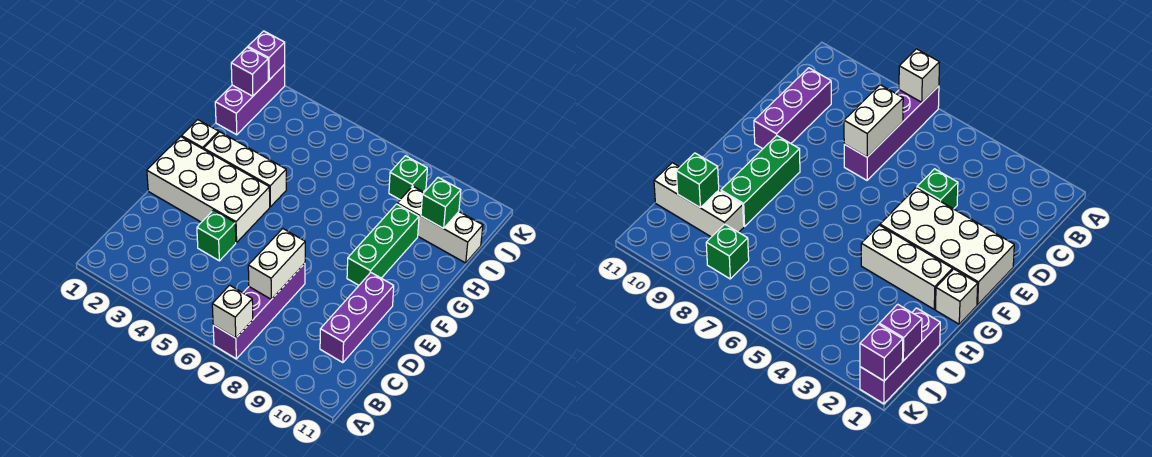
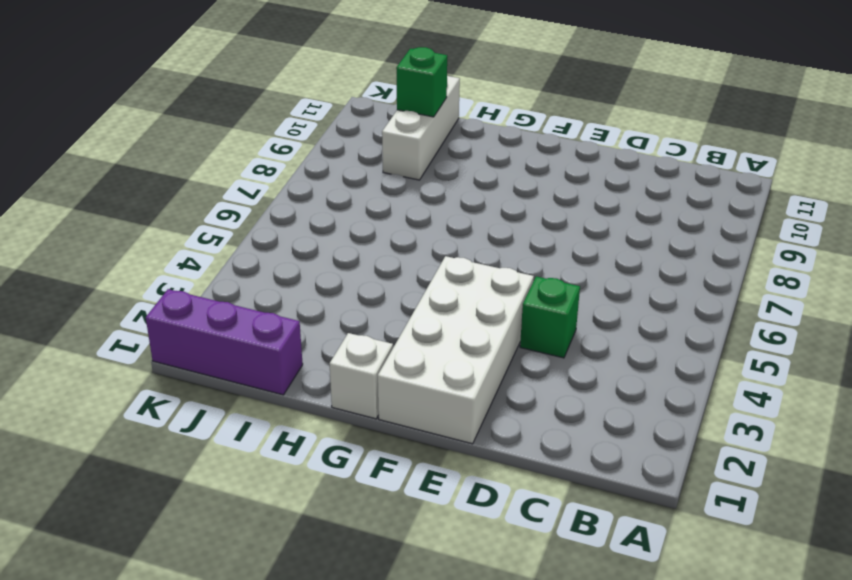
none -> purple 1x4 brick [213,264,305,359]
none -> purple 1x3 brick [320,273,394,363]
none -> green 1x3 brick [347,204,419,285]

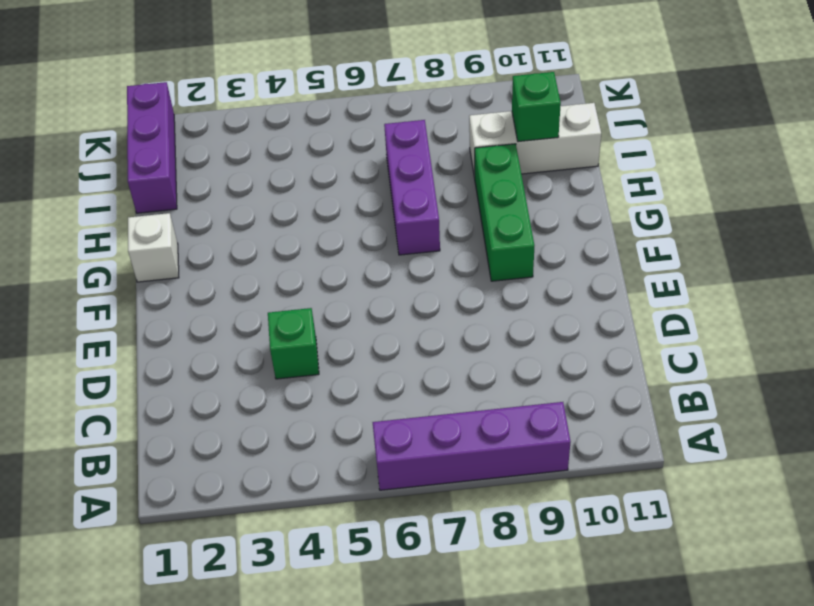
purple 1x4 brick [373,402,571,490] -> purple 1x4 brick turned to [213,264,305,359]
purple 1x3 brick [384,120,440,255] -> purple 1x3 brick moved to [320,273,394,363]
none -> white 2x4 brick [147,137,270,243]
none -> white 1x3 brick [204,132,286,207]
none -> green 1x1 brick [389,156,427,199]

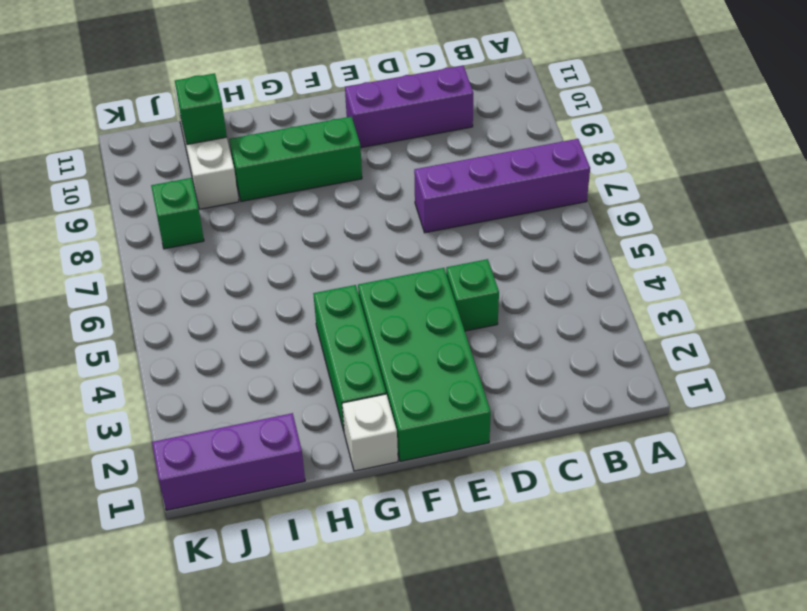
green 2x4 brick [358,268,491,461] -> white 2x4 brick [147,137,270,243]
green 1x3 brick [313,285,386,431] -> white 1x3 brick [204,132,286,207]
none -> white 1x1 brick [212,285,253,338]
none -> white 1x2 brick [248,229,305,299]
none -> purple 1x1 brick [231,47,268,96]

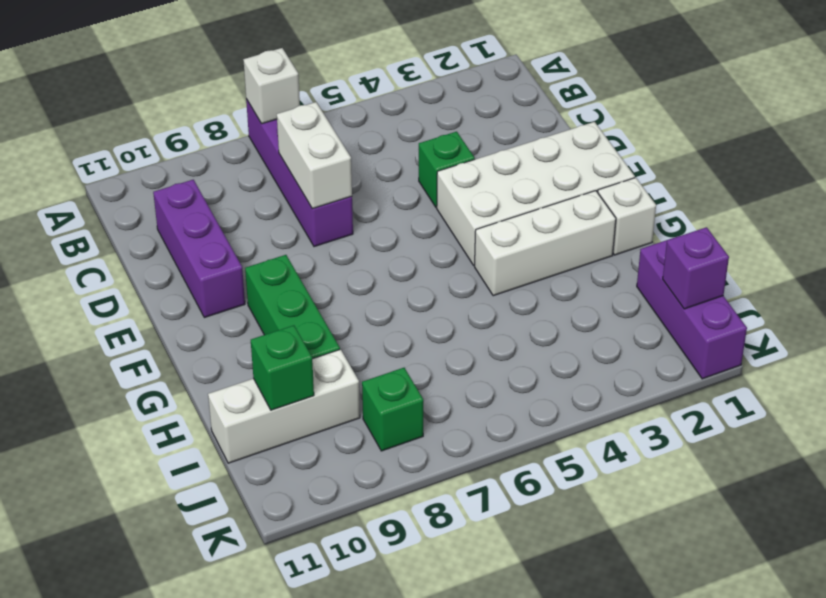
none -> purple 1x1 brick [248,31,285,80]

